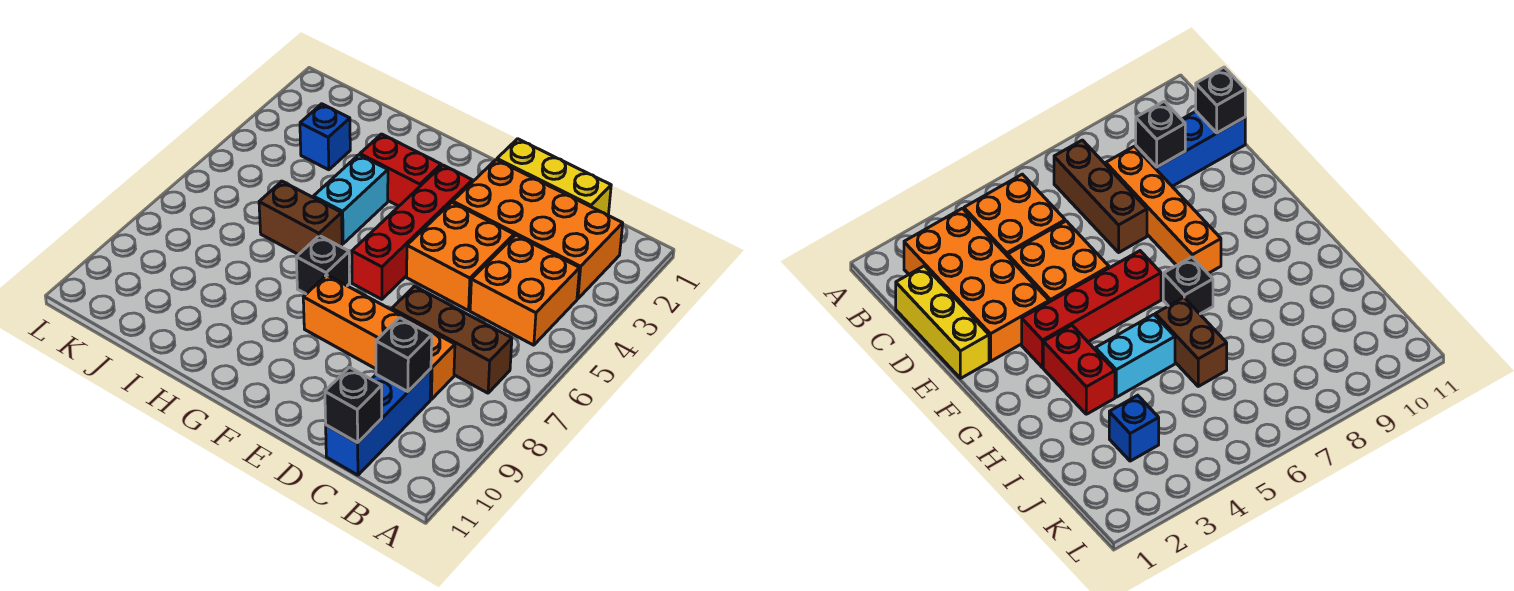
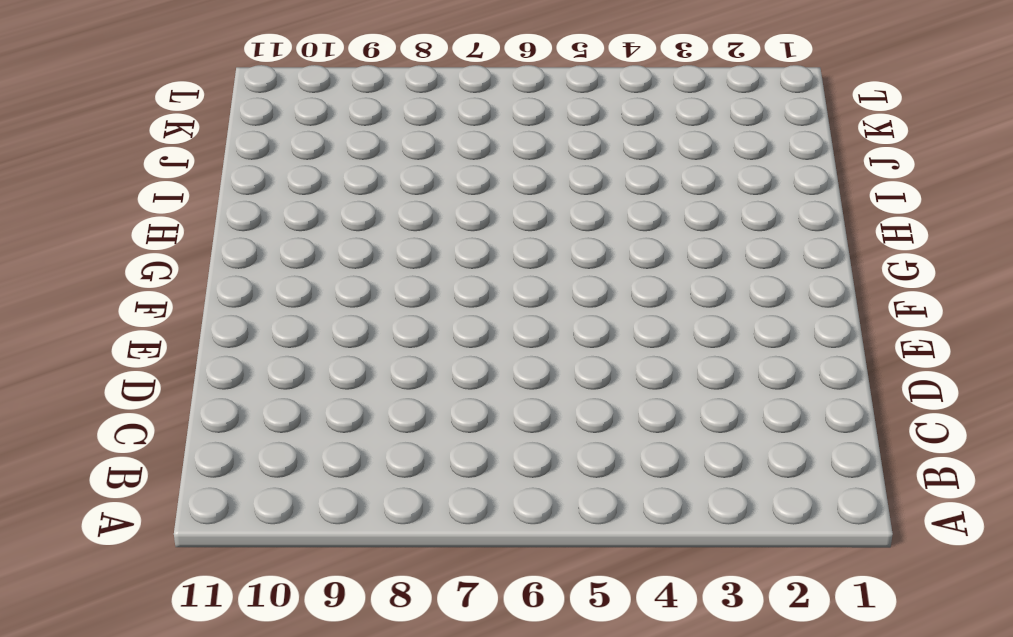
none -> orange 2x4 brick [453,160,623,299]
none -> orange 2x2 brick [470,235,580,345]
none -> brown 1x3 brick [392,286,512,393]

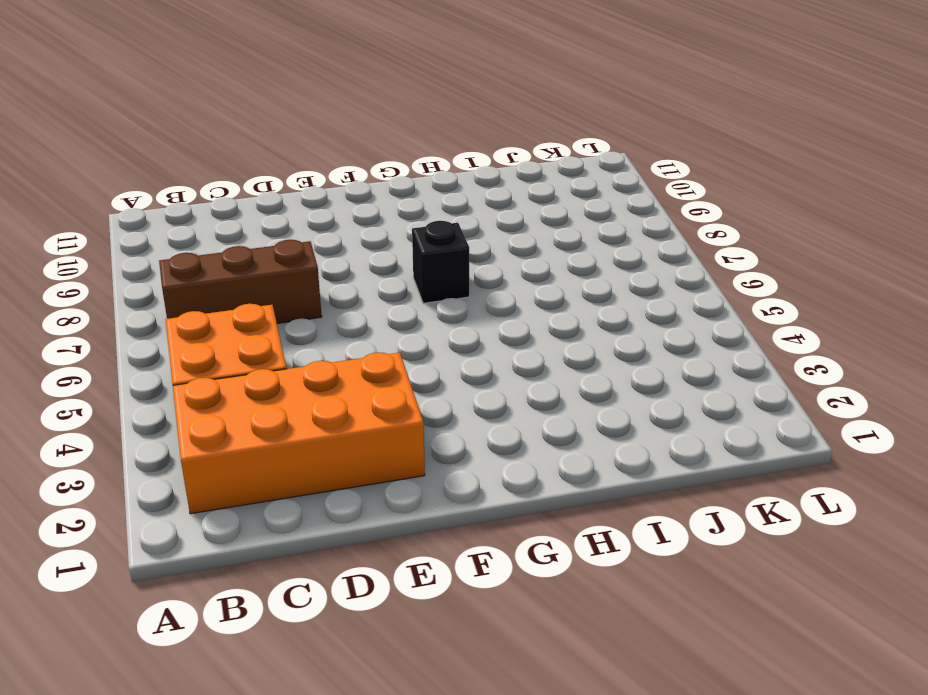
none -> yellow 1x3 brick [497,139,611,215]
none -> orange 1x4 brick [303,275,455,399]
none -> blue 1x3 brick [326,369,431,475]

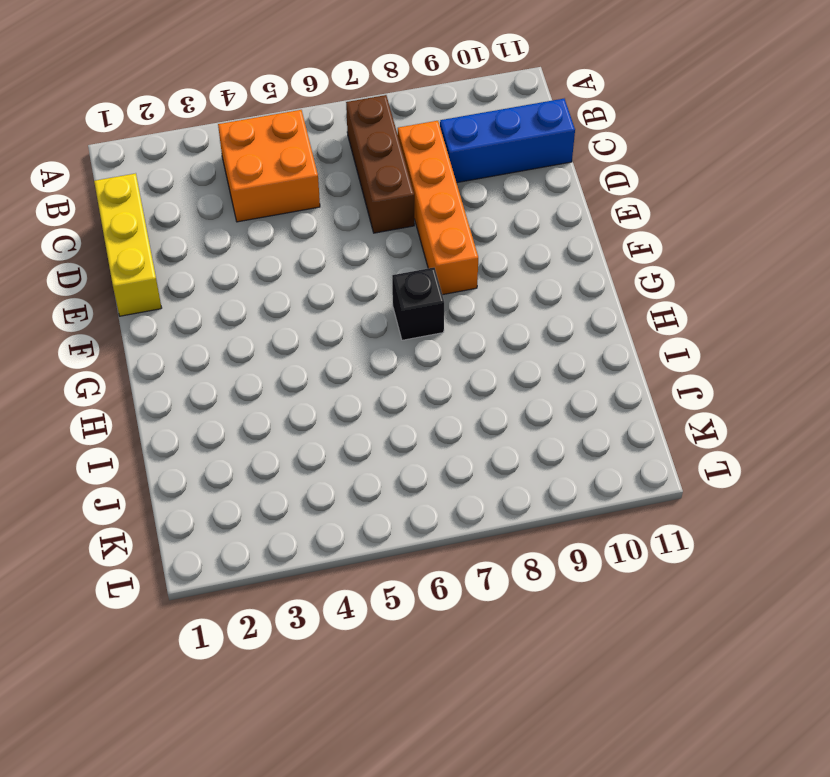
none -> orange 2x4 brick [453,160,623,299]
none -> orange 2x2 brick [407,202,514,310]
none -> red 1x4 brick [352,165,472,299]

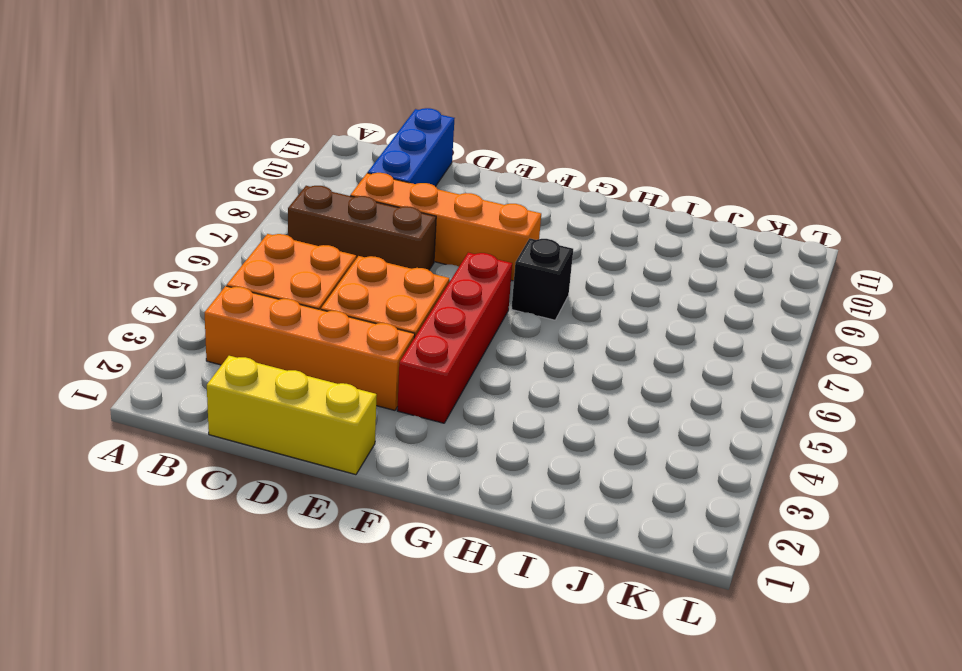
orange 1x4 brick [204,286,415,410] -> orange 2x4 brick [453,160,623,299]
none -> red 1x2 brick [360,134,441,206]
none -> cyan 1x2 brick [313,155,388,244]
none -> brown 1x2 brick [259,181,342,255]

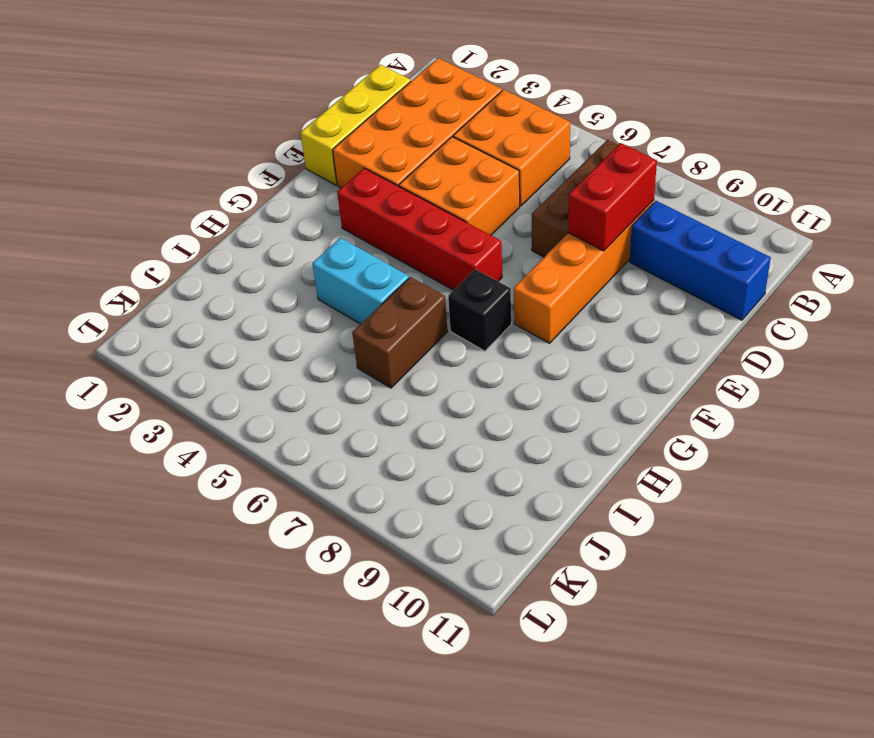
red 1x2 brick [568,143,657,251] -> red 1x2 brick moved to [360,134,441,206]
none -> blue 1x1 brick [300,104,350,170]
none -> black 1x1 brick [376,318,432,391]
none -> black 1x1 brick [325,367,382,443]

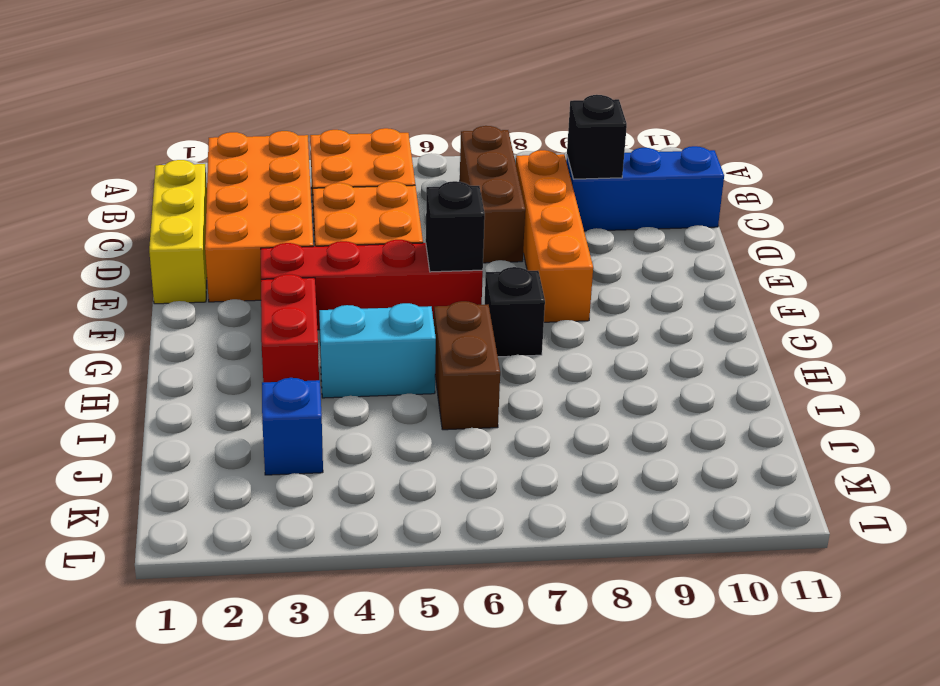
black 1x1 brick [426,181,485,272] -> black 1x1 brick moved to [325,367,382,443]

